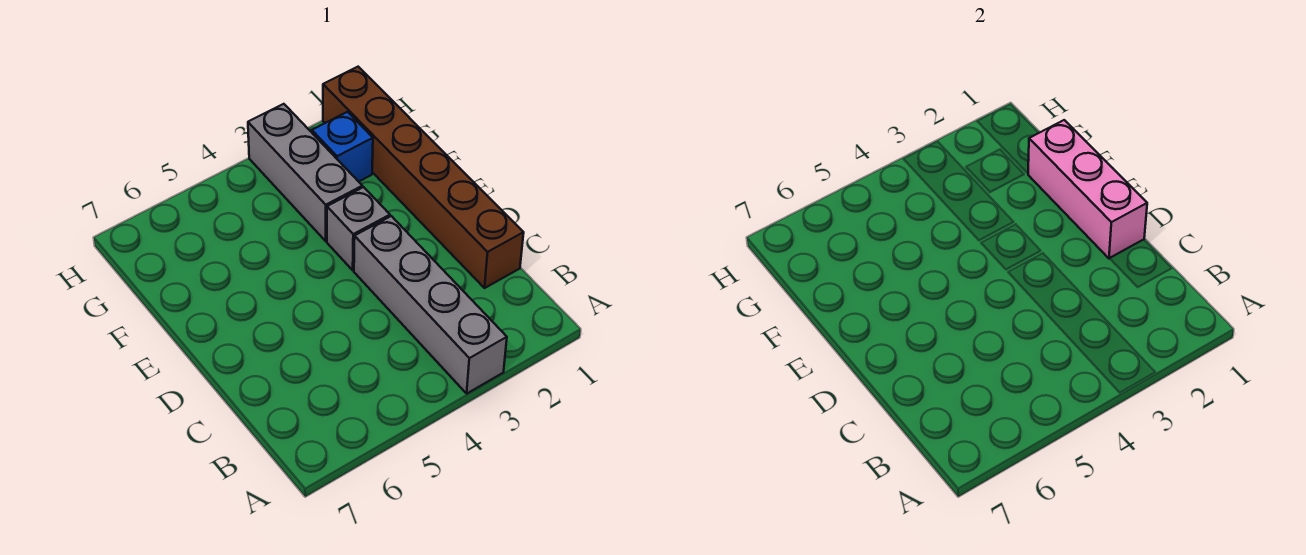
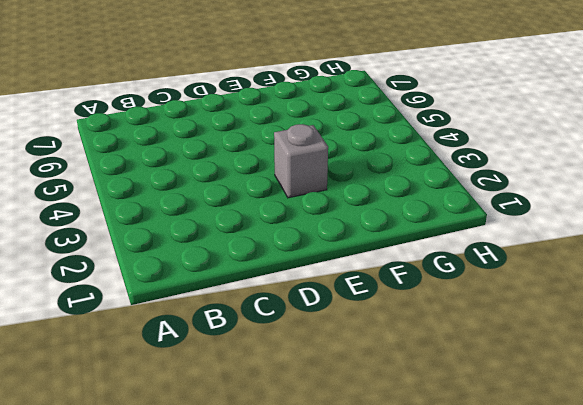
none -> grey 1x4 brick [354,216,507,393]
none -> brown 1x6 brick [323,67,524,288]

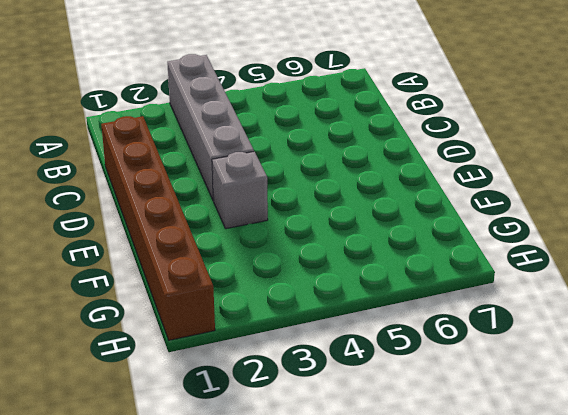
none -> grey 1x3 brick [248,104,362,241]
none -> blue 1x1 brick [312,112,373,182]

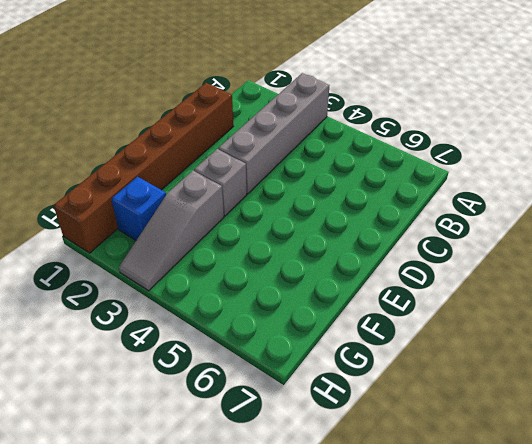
grey 1x3 slope [119,171,224,291] -> grey 1x3 brick [248,104,362,241]
none -> pink 1x3 brick [1028,120,1147,259]

